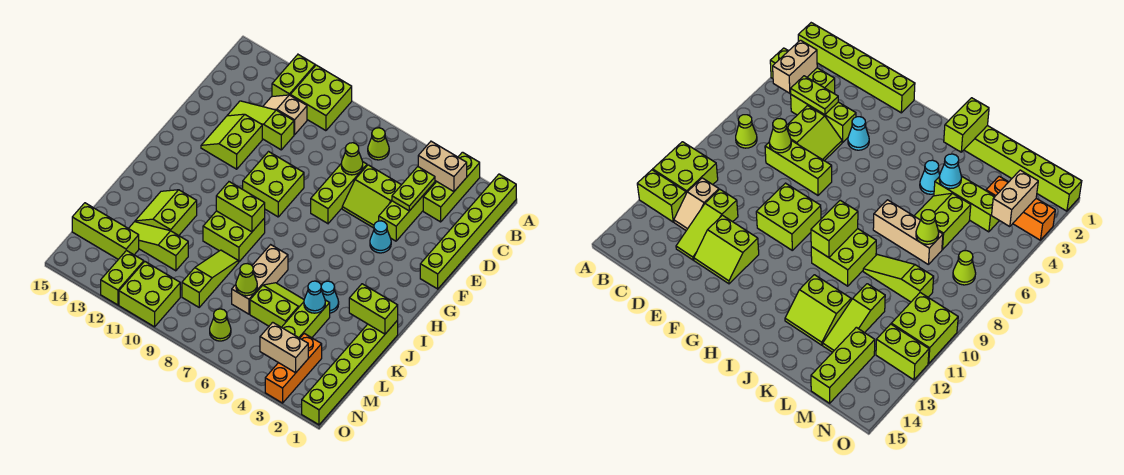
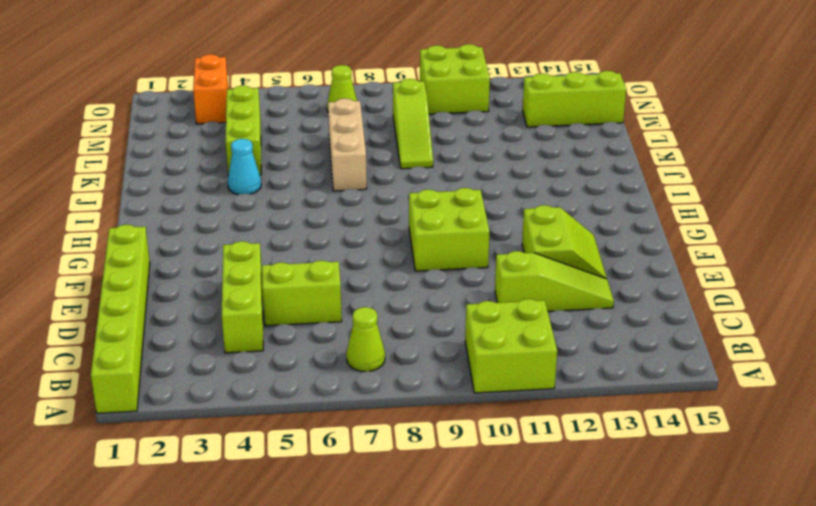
orange 1x2 brick [193,54,228,124] -> orange 1x3 brick [265,333,322,403]
none -> lime 1x3 brick [423,152,480,222]
none -> lime 1x2 brick [272,55,315,97]
none -> tan 1x2 slope [263,95,307,135]
none -> lime 1x3 brick [311,162,367,223]

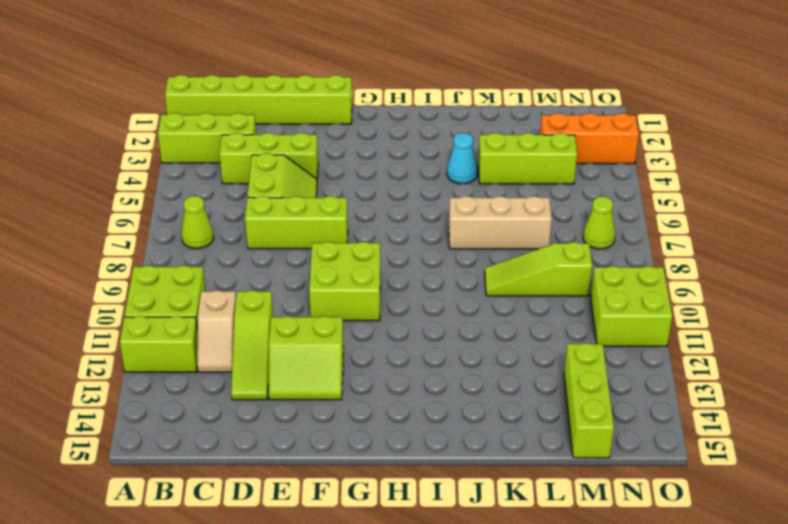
none -> cyan 1x1 cone [370,221,391,253]
none -> lime 2x2 brick [203,211,265,262]
none -> lime 1x6 brick [302,320,398,425]
none -> lime 2x2 slope [135,190,197,235]

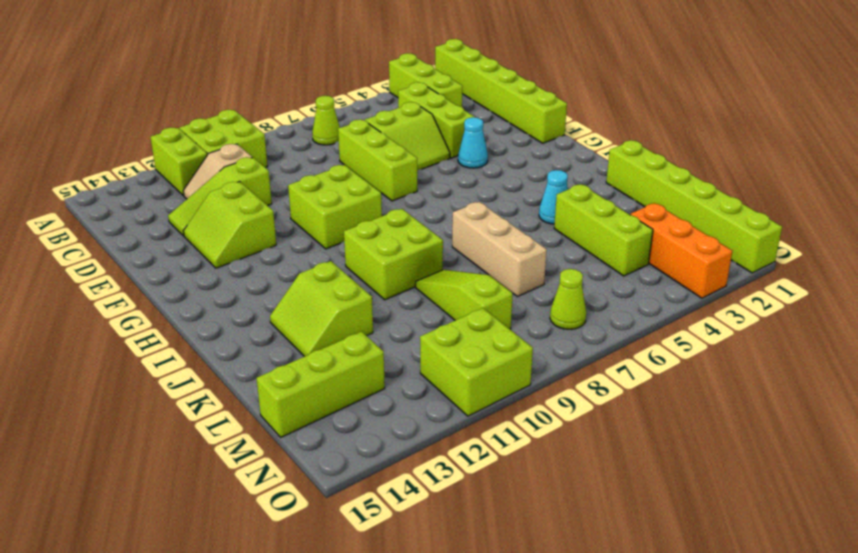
none -> lime 2x2 slope [250,283,304,327]
none -> lime 1x3 slope [128,222,188,271]
none -> lime 1x2 brick [101,250,144,305]
none -> tan 1x2 brick [418,141,467,191]

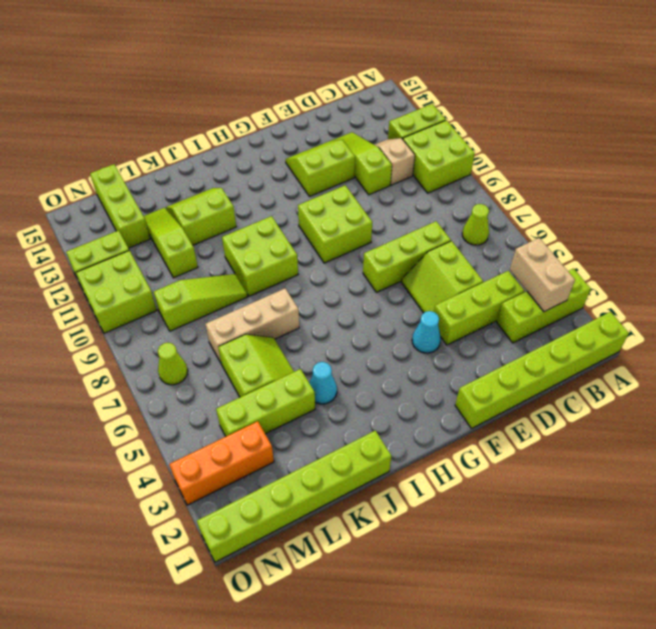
none -> lime 1x2 plate [392,167,435,211]
none -> lime 1x1 cone [341,143,363,175]
none -> lime 1x2 brick [216,182,265,232]
none -> lime 1x2 brick [349,284,398,334]

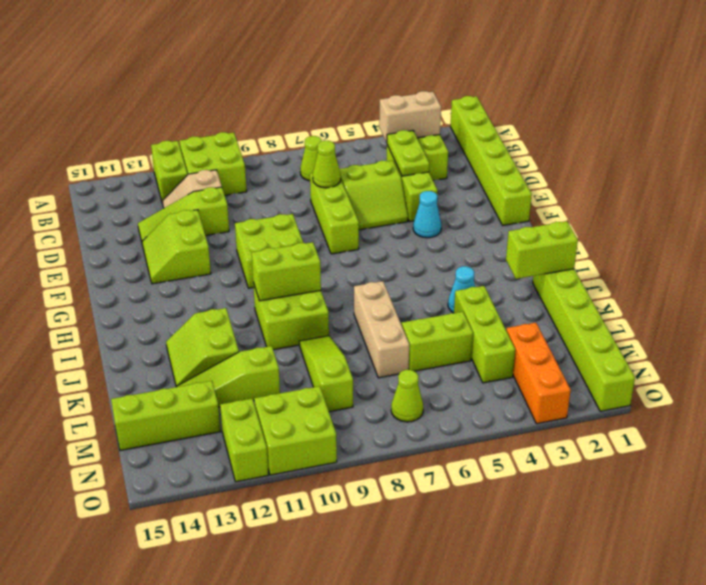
none -> cyan 1x1 cone [304,281,325,313]
none -> lime 1x1 cone [236,264,257,296]
none -> tan 1x2 brick [260,322,308,373]

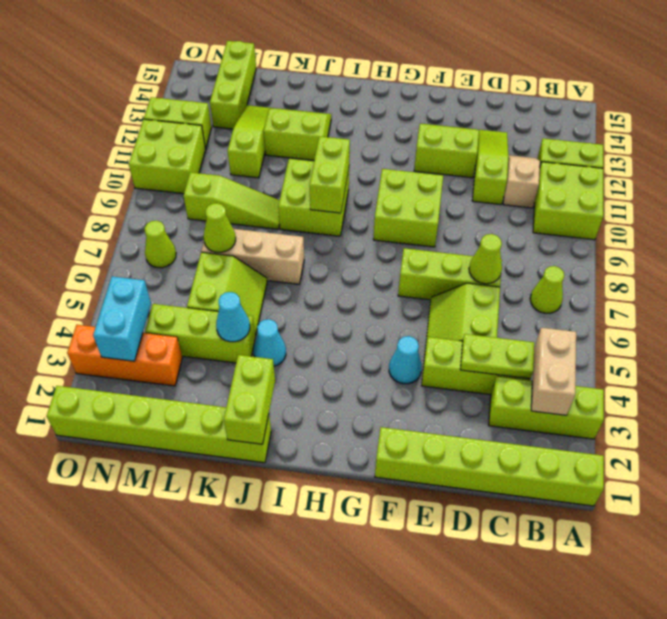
cyan 1x2 brick [93,276,151,361] -> tan 1x2 brick [260,322,308,373]

